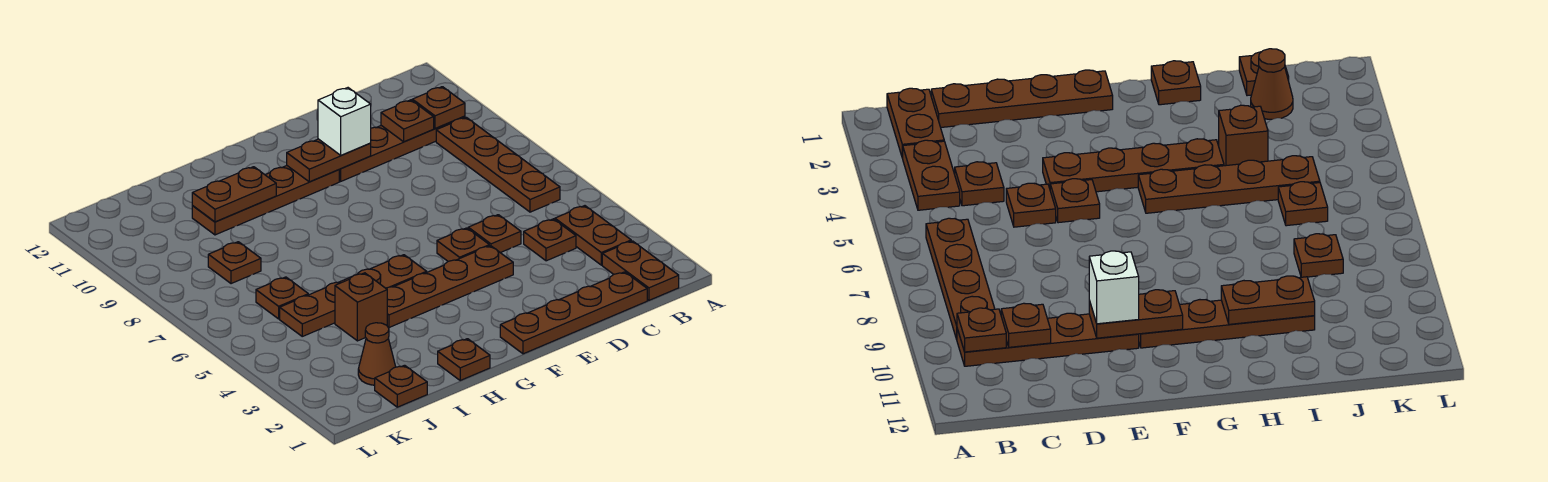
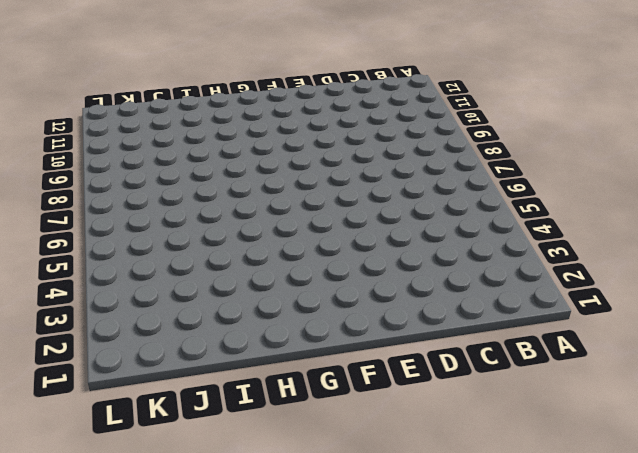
none -> brown 1x2 plate [602,241,679,300]
none -> brown 1x2 plate [555,206,631,265]
none -> brown 1x4 plate [436,117,560,212]

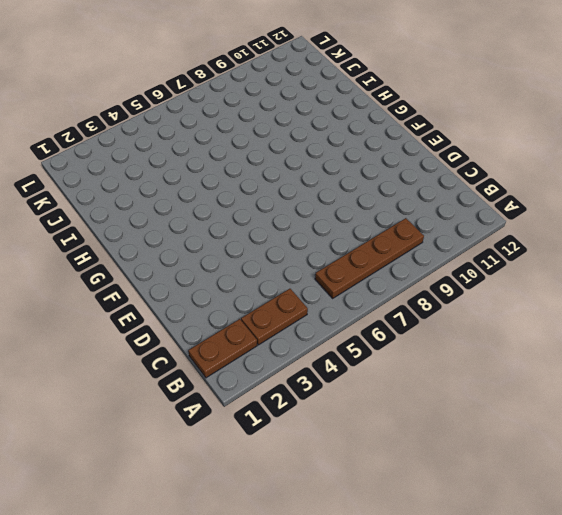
none -> brown 1x4 plate [339,116,465,181]
none -> brown 1x4 plate [500,272,647,354]
none -> brown 1x1 plate [524,219,576,261]

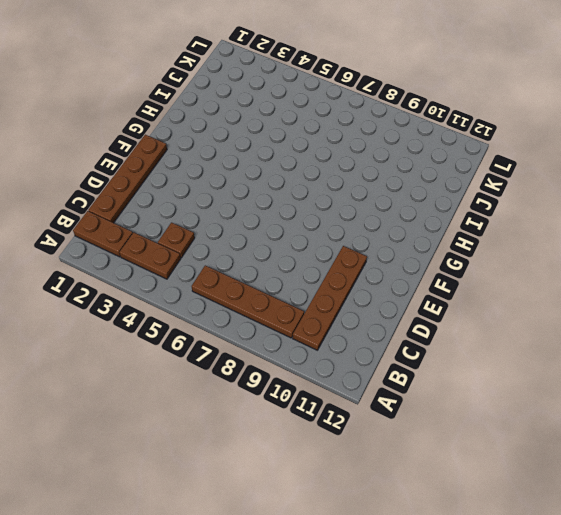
none -> brown 1x1 plate [468,215,521,253]
none -> brown 1x4 plate [386,246,513,327]
none -> brown 1x1 plate [437,228,489,261]

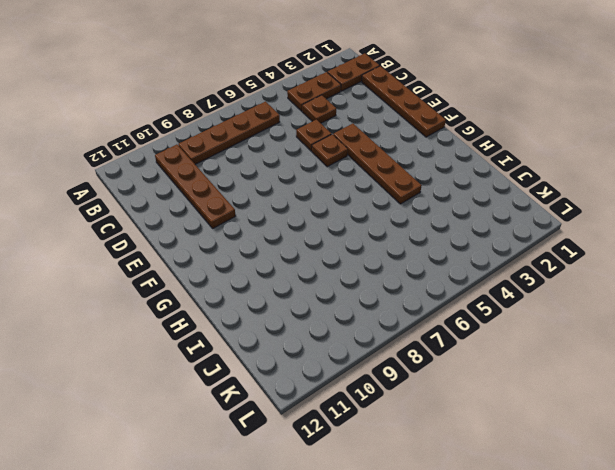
none -> brown 1x4 plate [192,166,339,235]
none -> brown 1x4 plate [280,255,427,336]
none -> brown 1x1 plate [438,339,490,380]

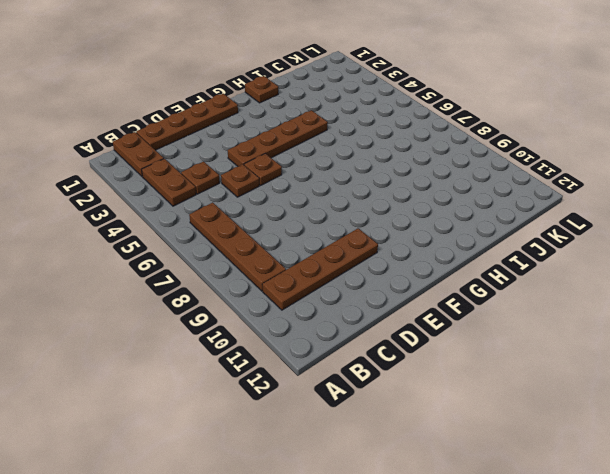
none -> brown 1x4 plate [192,166,339,235]
none -> brown 1x4 plate [280,255,427,336]
none -> brown 1x1 brick [335,273,387,341]

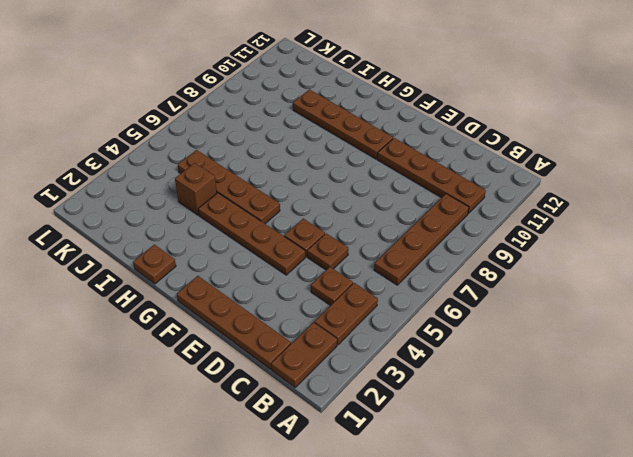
none -> brown 1x1 plate [375,365,427,407]
none -> brown 1x1 cone [358,323,396,385]
none -> brown 1x1 plate [256,277,308,319]

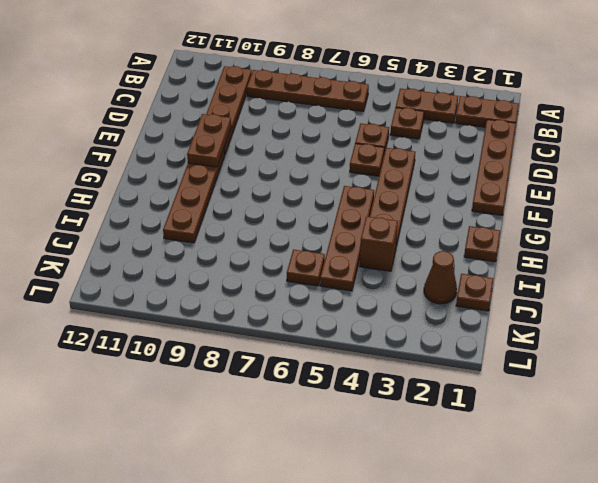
none -> brown 1x1 plate [208,242,261,284]
none -> brown 1x1 plate [412,87,465,129]
none -> brown 1x1 plate [381,100,434,142]

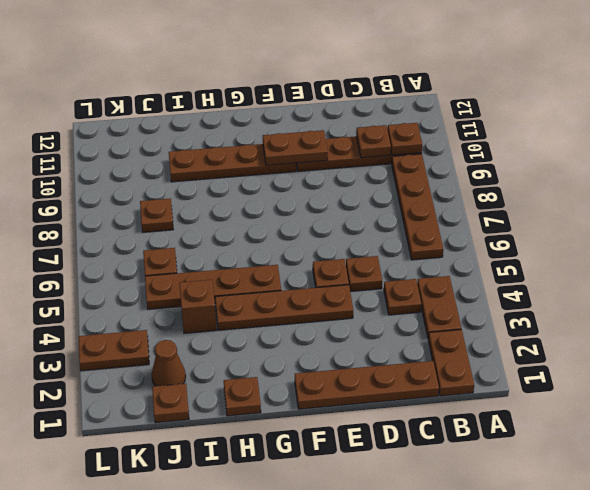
brown 1x2 plate [79,330,149,371] -> brown 1x2 plate moved to [192,167,276,222]
none -> white 1x1 brick [318,88,371,155]

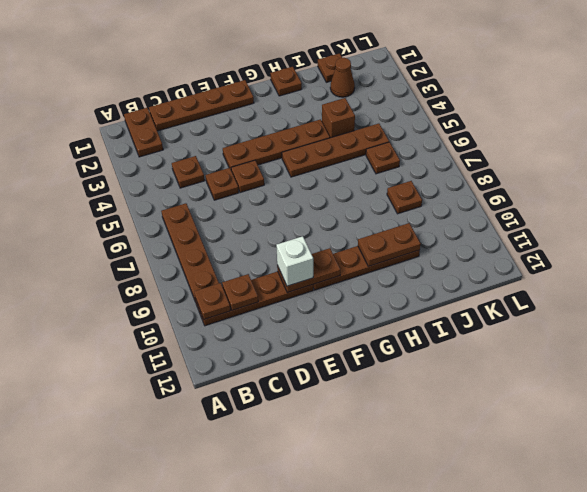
none -> brown 1x2 plate [555,206,631,265]

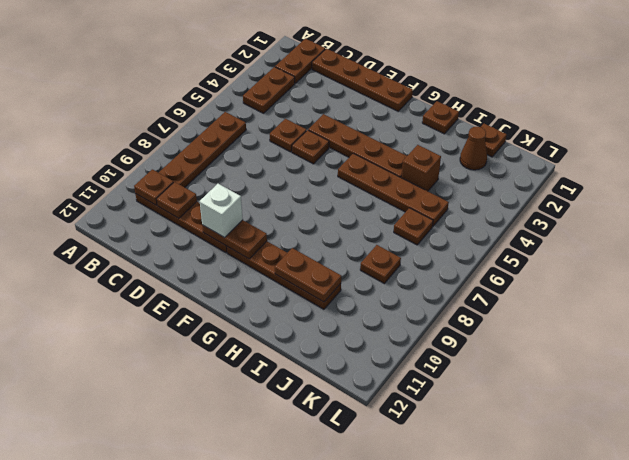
none -> brown 1x1 plate [524,219,576,261]

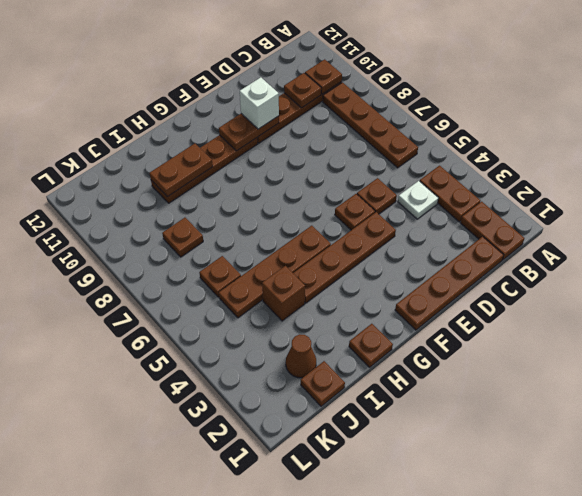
white 1x1 plate [398,181,438,219] -> brown 1x1 plate [524,219,576,261]

